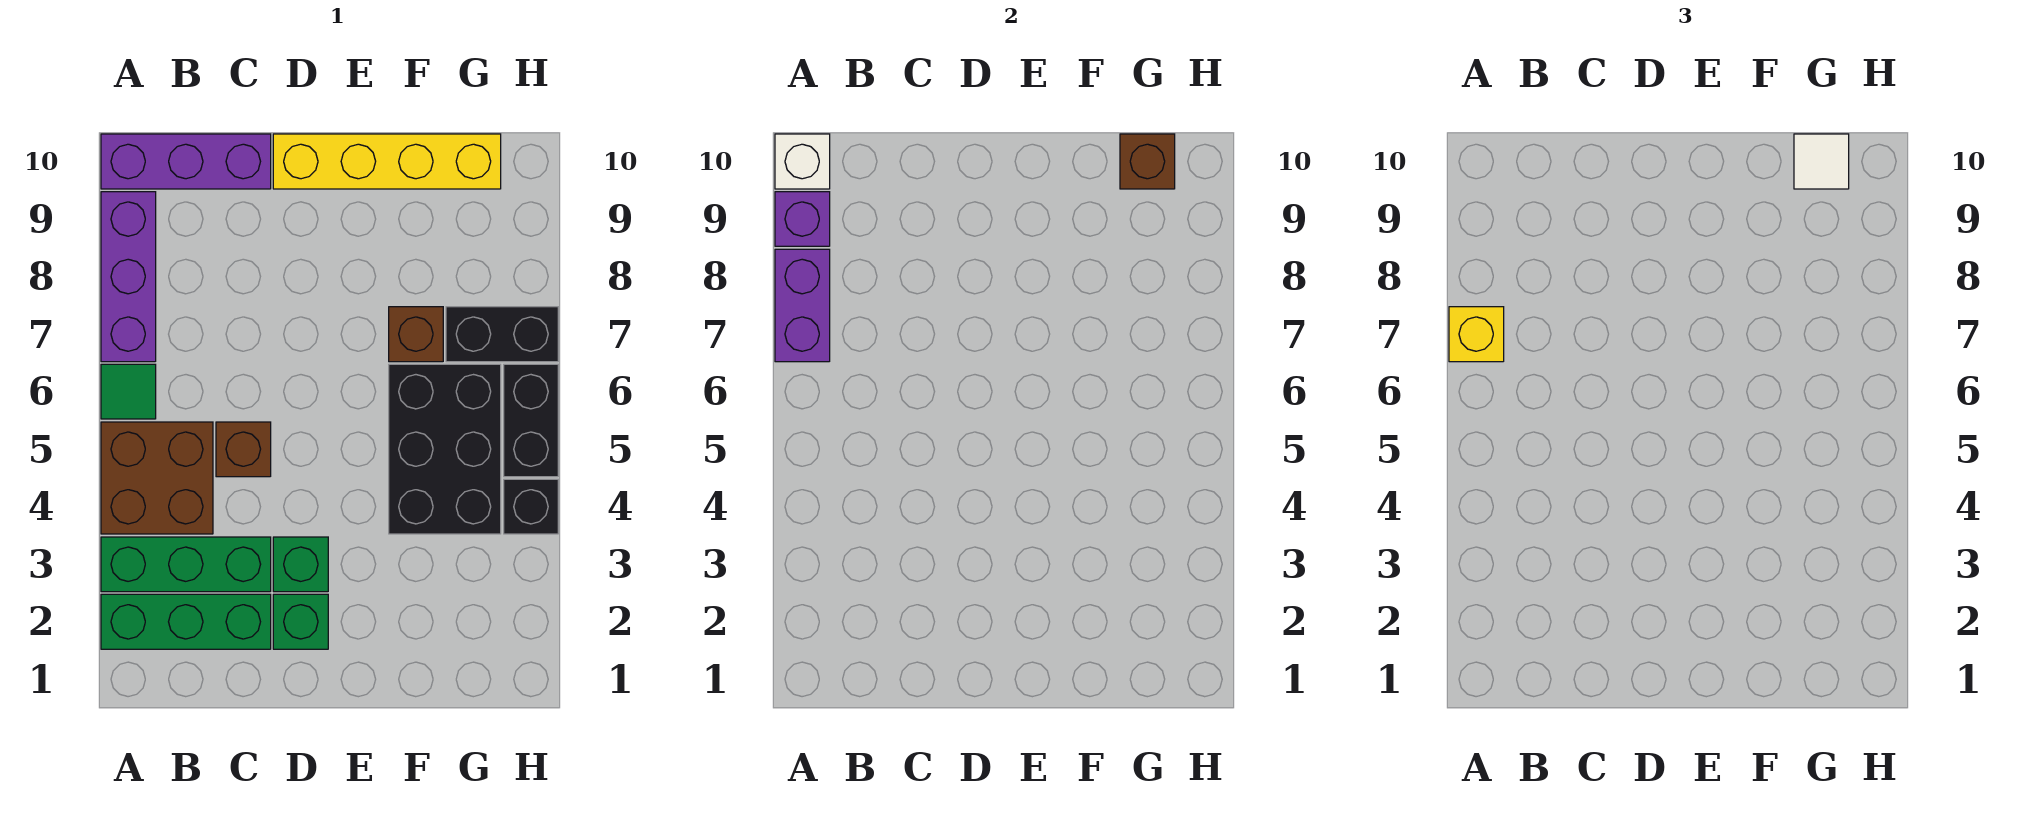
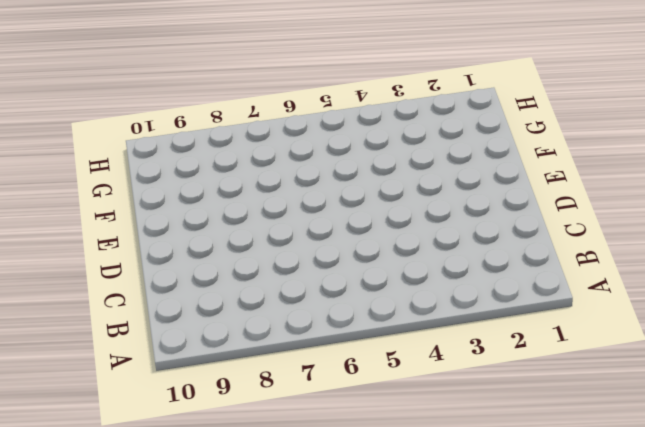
none -> green 1x3 brick [101,594,271,649]
none -> green 1x3 brick [101,537,271,592]
none -> brown 2x2 brick [101,422,213,534]

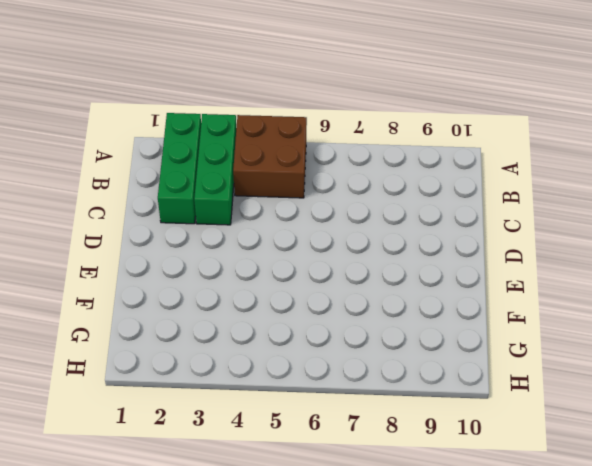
none -> green 1x1 tile [101,364,156,419]
none -> purple 1x3 brick [101,192,156,362]
none -> purple 1x3 brick [101,134,271,189]

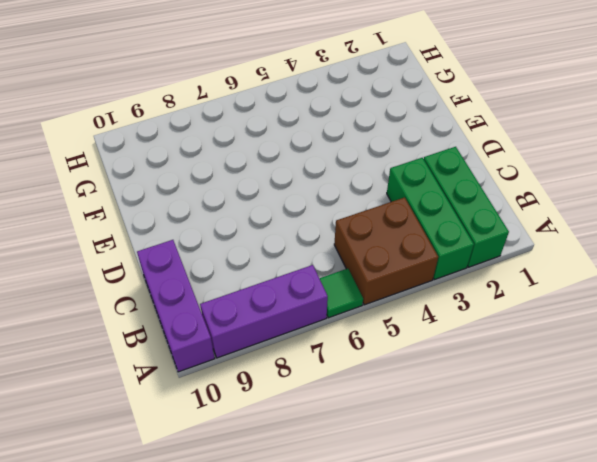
none -> brown 1x1 brick [216,422,271,477]
none -> green 1x1 brick [273,594,328,649]
none -> green 1x1 brick [273,537,328,592]

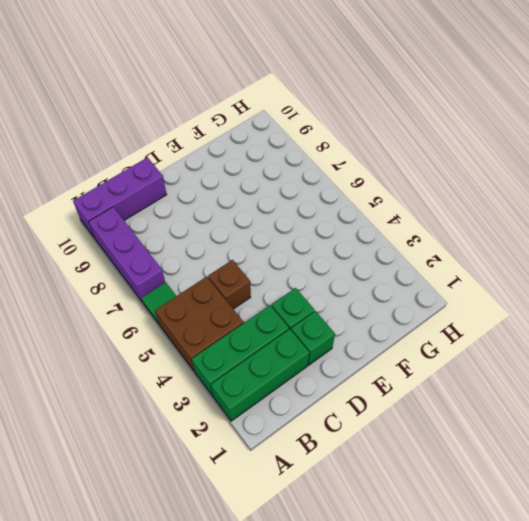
none -> yellow 1x4 brick [273,134,501,189]
none -> black 2x3 brick [389,364,501,534]
none -> brown 1x1 brick [389,307,443,362]

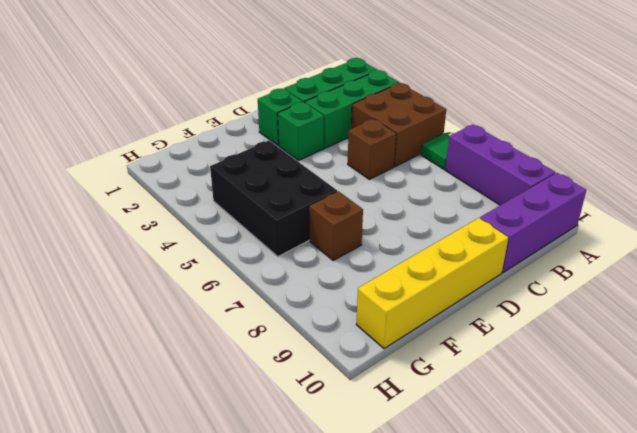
none -> black 1x2 brick [446,307,558,362]
none -> black 1x1 brick [504,479,558,534]
none -> black 1x2 brick [504,364,558,477]

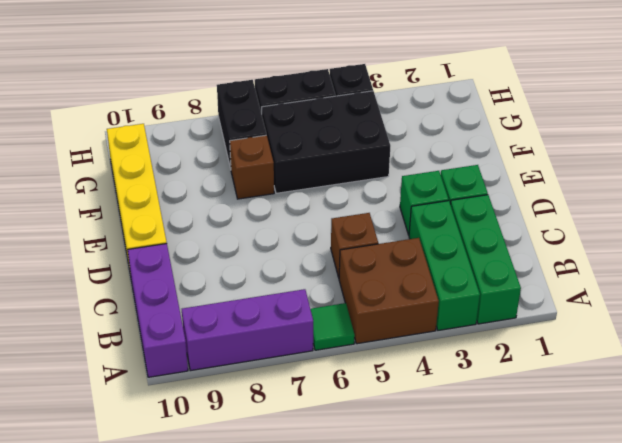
none -> purple 1x2 brick [775,249,830,362]
none -> purple 1x1 brick [775,192,830,246]
none -> white 1x1 brick [775,134,830,189]

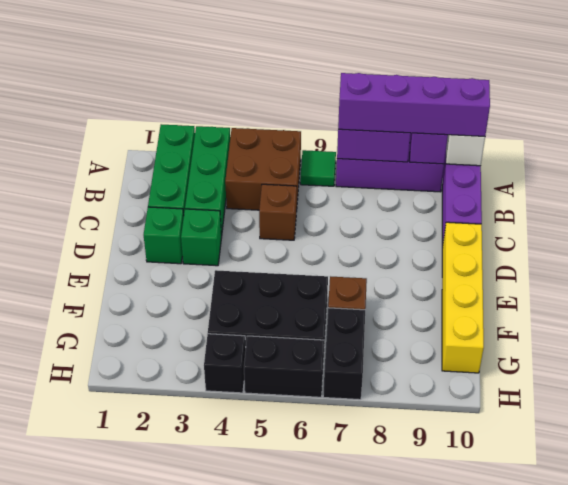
purple 1x4 brick [338,73,490,136] -> yellow 1x1 brick [1449,307,1504,362]
none -> brown 1x1 brick [1120,134,1175,189]
none -> white 1x1 tile [1794,134,1849,189]

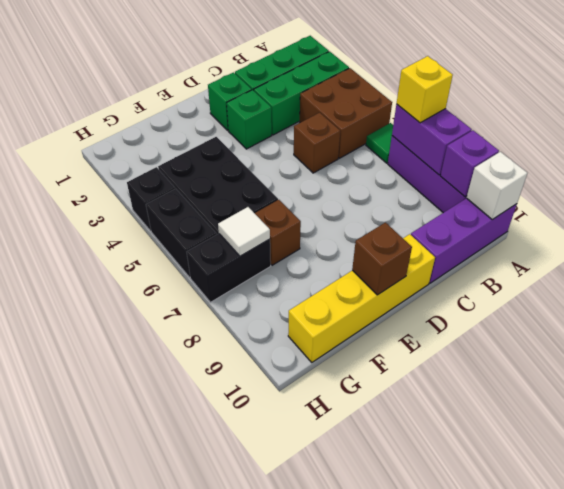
brown 1x1 brick [352,223,412,295] -> brown 1x1 brick moved to [1120,134,1175,189]
white 1x1 tile [218,207,270,256] -> white 1x1 tile moved to [1794,134,1849,189]

